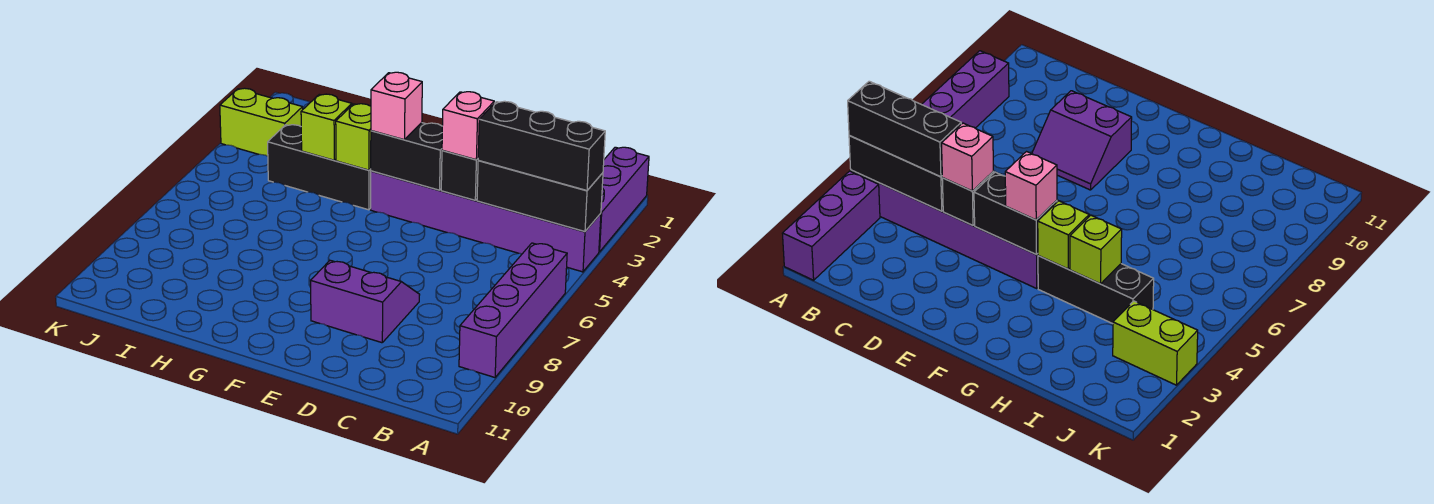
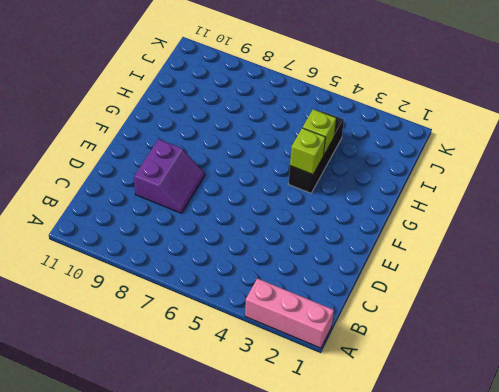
pink 1x3 brick [245,278,334,348] -> purple 1x3 brick [599,147,649,252]
none -> purple 1x6 brick [371,171,601,272]
none -> purple 1x4 brick [459,243,567,377]
none -> lime 1x2 brick [220,88,303,156]

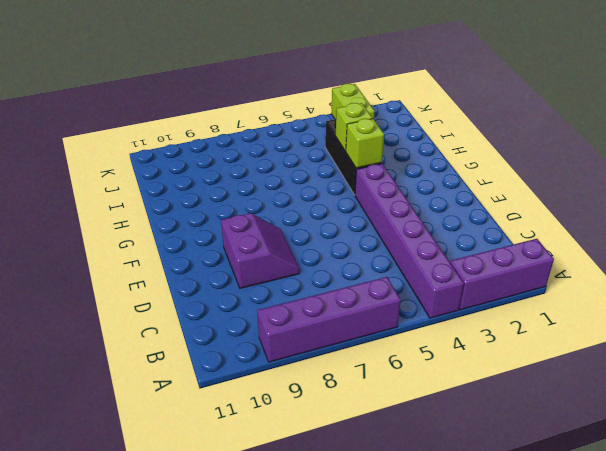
none -> black 1x3 brick [477,160,603,232]
none -> black 1x1 brick [441,150,478,200]
none -> black 1x2 brick [371,123,442,190]

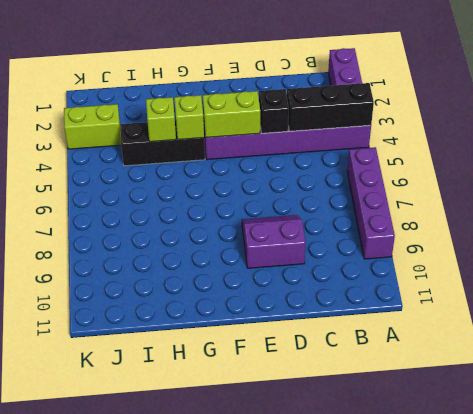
lime 1x2 brick [203,91,260,137] -> black 1x2 brick [371,123,442,190]
none -> black 1x3 brick [478,101,605,190]
none -> pink 1x1 brick [442,92,494,160]
none -> pink 1x1 brick [371,72,422,140]

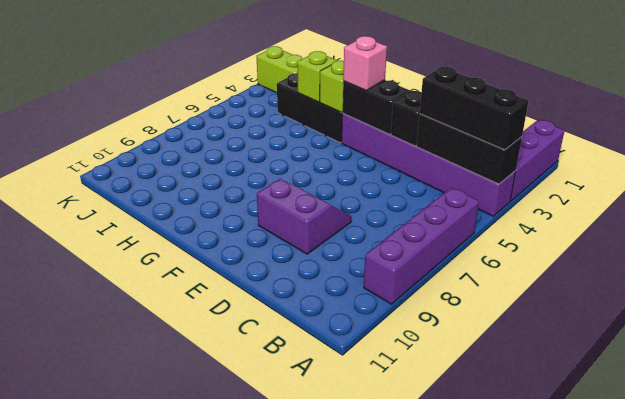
none -> pink 1x1 brick [442,92,494,160]

